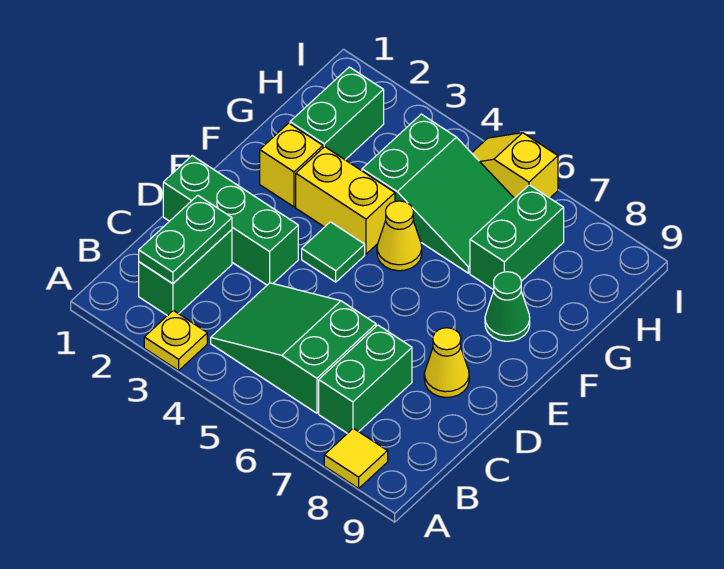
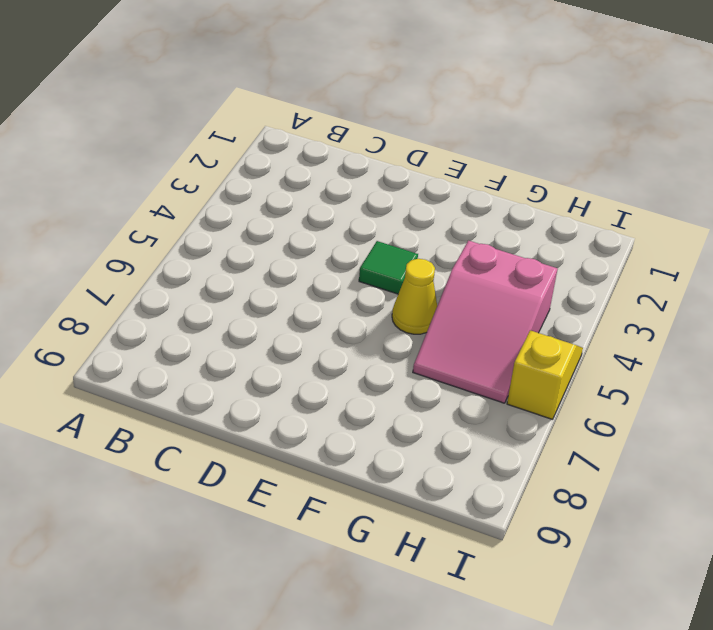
pink 2x3 slope [413,241,557,403] -> green 2x3 slope [362,114,514,273]
none -> yellow 1x1 plate [144,310,207,371]
none -> yellow 1x1 tile [324,428,388,488]
none -> green 1x2 brick [139,230,232,316]

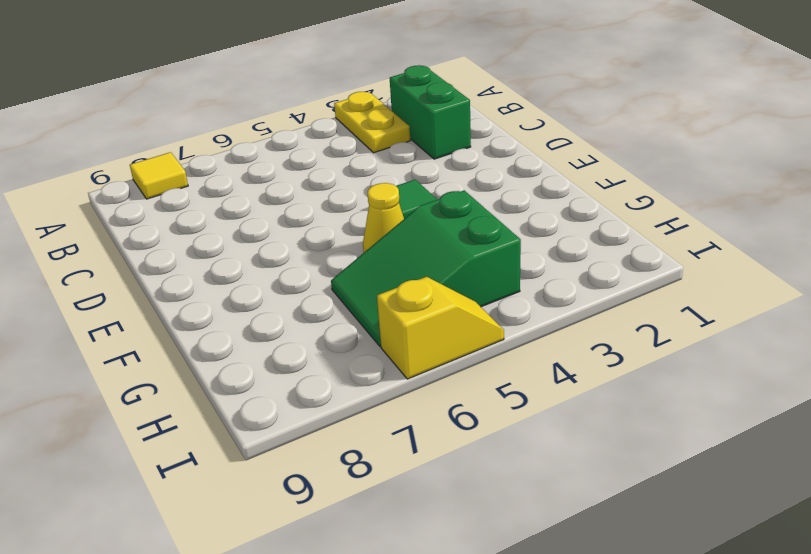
yellow 1x2 plate [334,92,410,153] -> yellow 1x1 plate [144,310,207,371]
none -> green 2x3 slope [211,283,376,413]
none -> green 1x2 brick [319,325,412,433]
none -> green 1x3 brick [163,156,298,285]

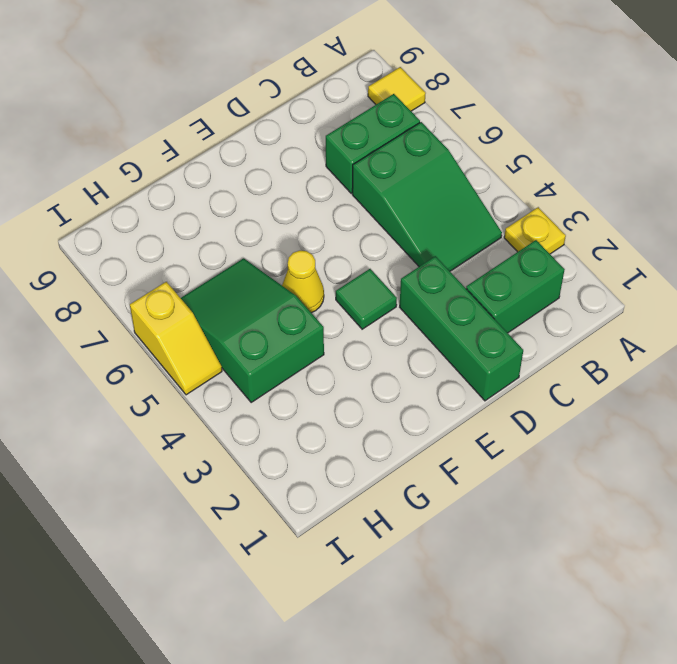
none -> yellow 1x1 cone [424,328,469,397]
none -> yellow 1x1 brick [260,123,323,207]
none -> yellow 1x2 brick [296,147,395,254]

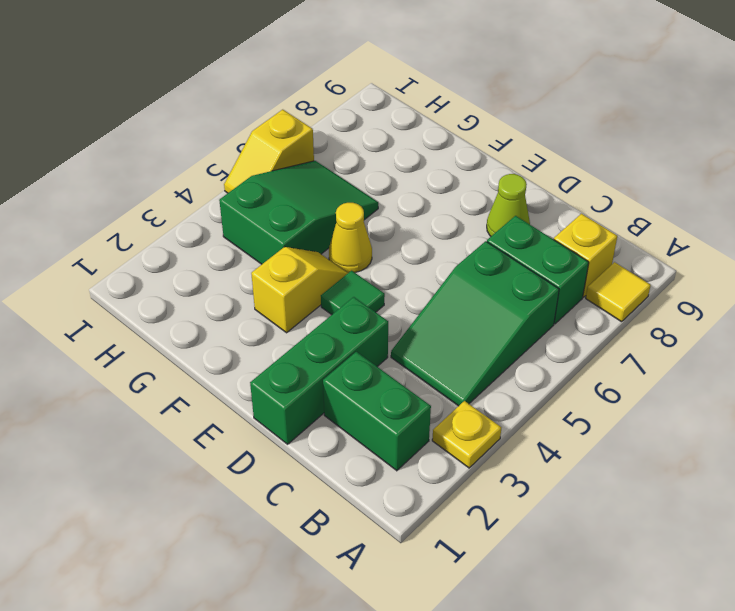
yellow 1x1 brick [554,214,617,297] -> yellow 1x1 brick moved to [260,123,323,207]
lime 1x1 cone [487,174,530,236] -> yellow 1x1 cone [424,328,469,397]
yellow 1x2 slope [251,247,348,333] -> yellow 1x2 brick [296,147,395,254]
none -> green 1x1 cone [485,272,530,341]
none -> green 1x2 brick [290,67,384,160]
none -> green 1x2 brick [470,185,564,290]

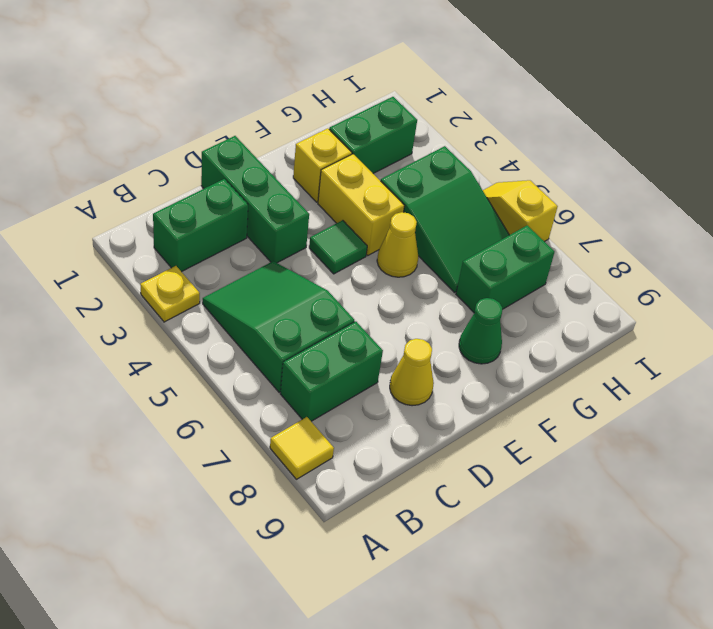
none -> green 1x2 plate [139,195,232,284]

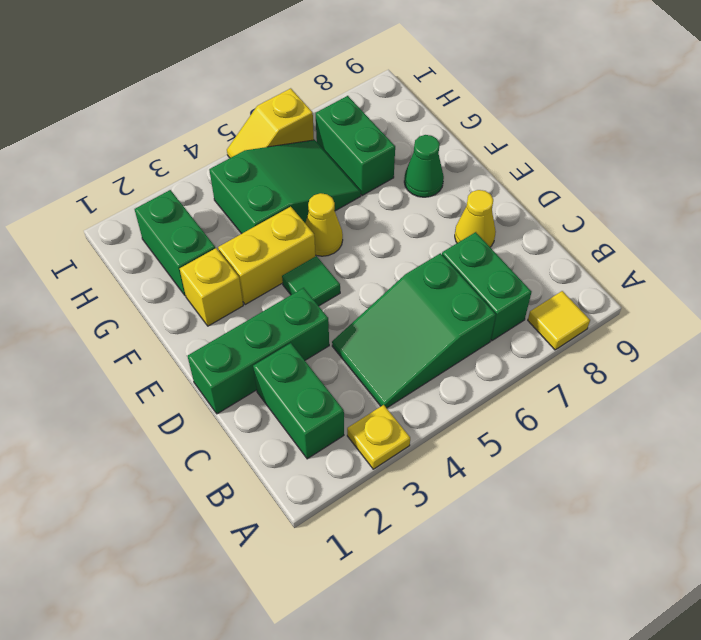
none -> green 1x2 plate [139,195,232,284]

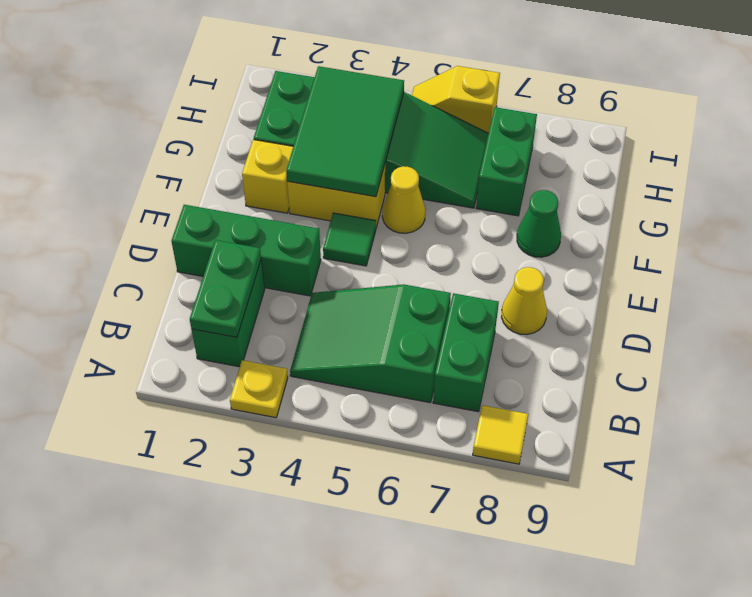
green 2x3 tile [286,66,404,197] -> none

